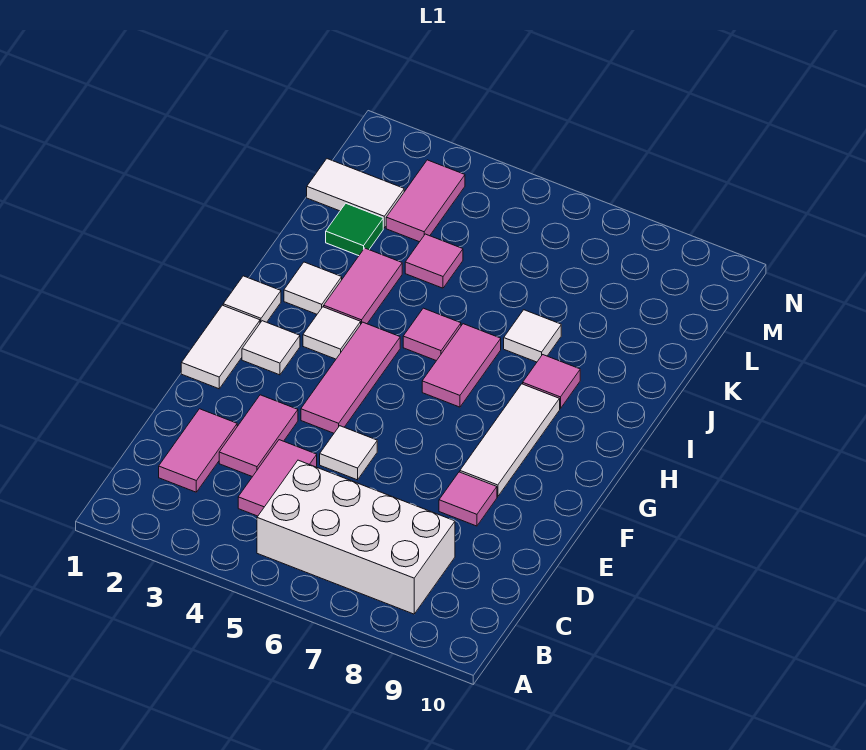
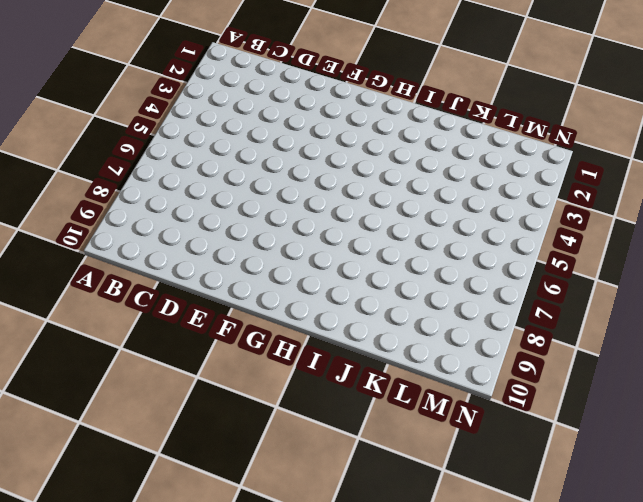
none -> white 2x4 brick [257,460,455,614]
none -> pink 1x2 tile [159,409,237,492]
none -> pink 1x2 tile [238,440,317,516]

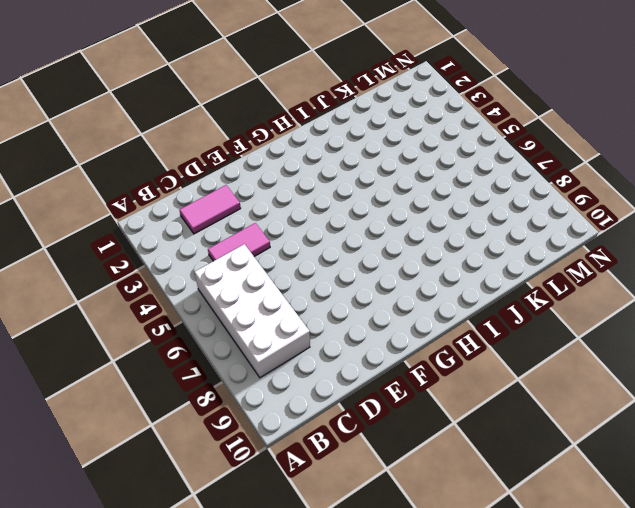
none -> pink 1x2 tile [219,395,298,477]
none -> white 1x1 tile [320,426,377,480]
none -> pink 1x1 tile [439,472,497,526]

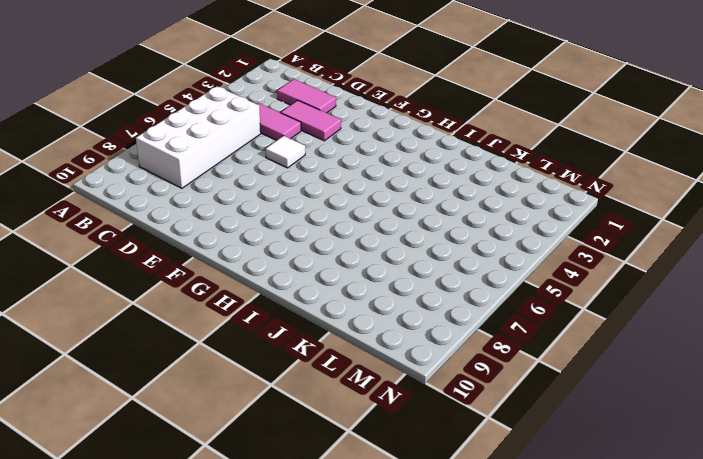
none -> pink 1x1 tile [439,472,497,526]
none -> white 1x2 tile [181,305,260,389]
none -> pink 1x3 tile [301,322,400,433]

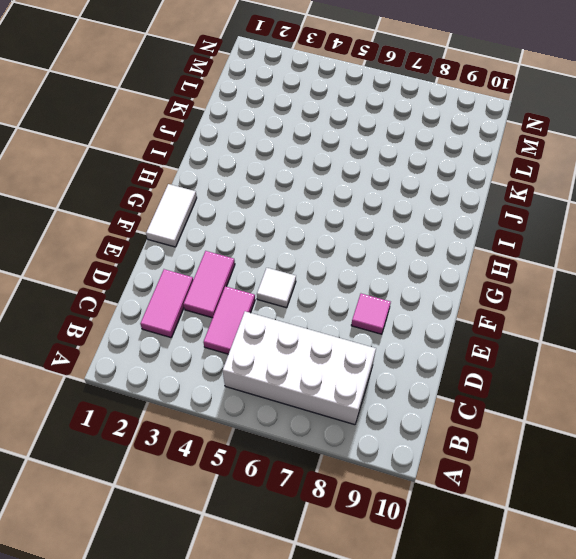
none -> pink 1x3 tile [301,322,400,433]
none -> white 1x3 tile [460,384,560,497]
none -> white 1x1 tile [242,321,300,375]

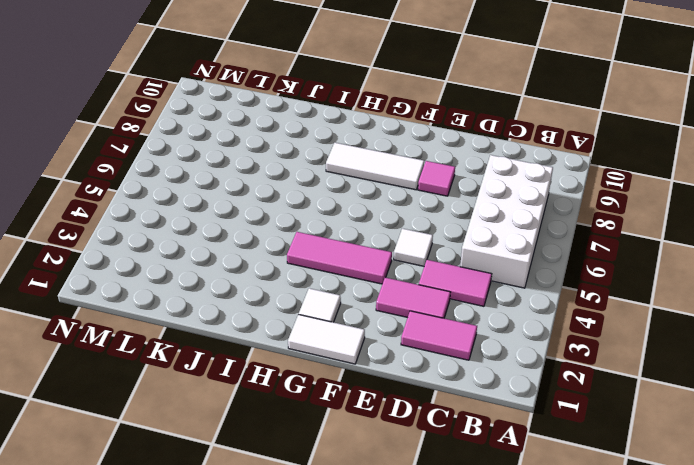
none -> white 1x1 tile [223,276,281,323]
none -> white 1x1 tile [303,307,361,359]
none -> pink 1x2 tile [422,324,501,407]

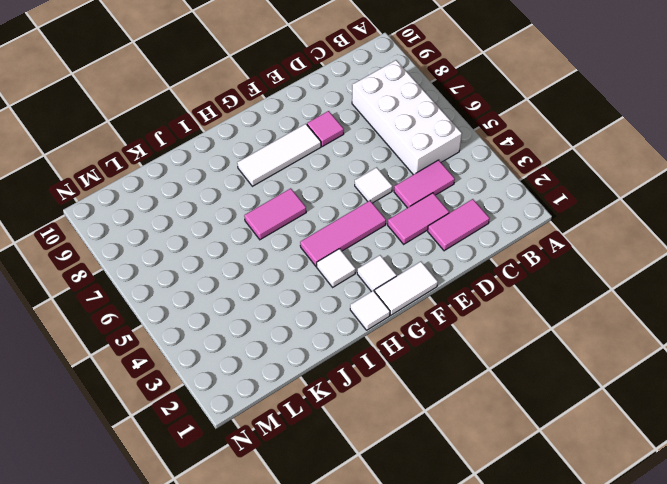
none -> white 1x1 tile [284,262,342,314]
none -> pink 1x2 tile [324,248,402,324]
none -> pink 1x1 tile [403,308,461,361]

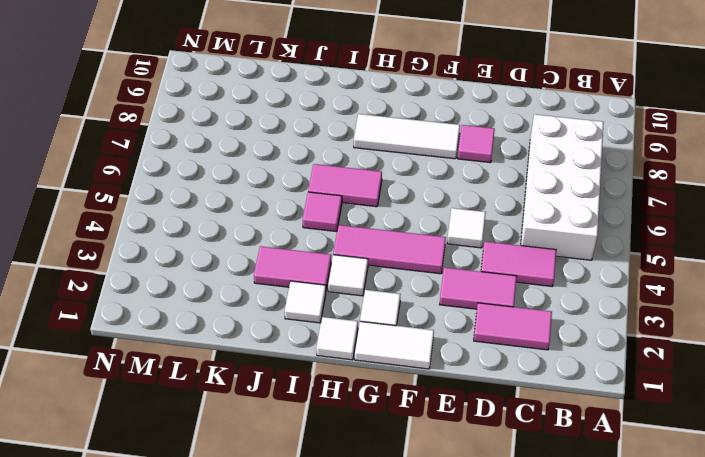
none -> pink 1x1 tile [523,355,580,409]
none -> white 1x1 tile [504,310,561,362]
none -> green 1x1 tile [326,203,383,256]

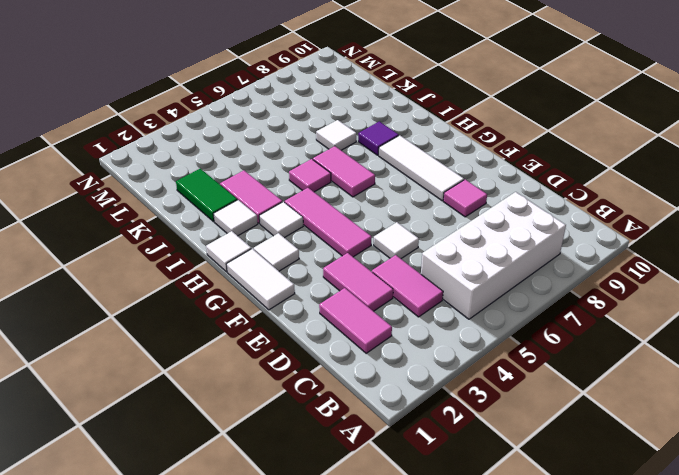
purple 1x1 tile [358,121,399,155] -> pink 1x1 tile [523,355,580,409]
green 1x2 tile [176,169,237,222] -> green 1x1 tile [326,203,383,256]
none -> pink 1x1 tile [405,234,463,288]
none -> white 1x2 tile [307,159,404,228]
none -> pink 1x2 tile [386,160,465,242]

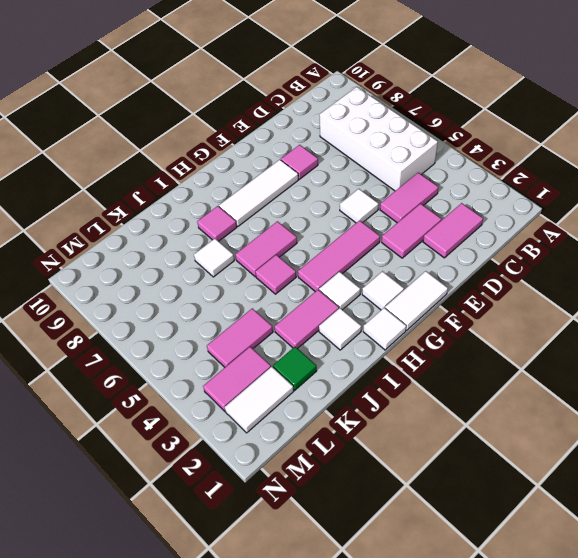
pink 1x2 tile [207,308,273,367] -> pink 1x1 tile [405,234,463,288]
white 1x2 tile [225,367,294,433] -> white 1x2 tile turned to [307,159,404,228]

